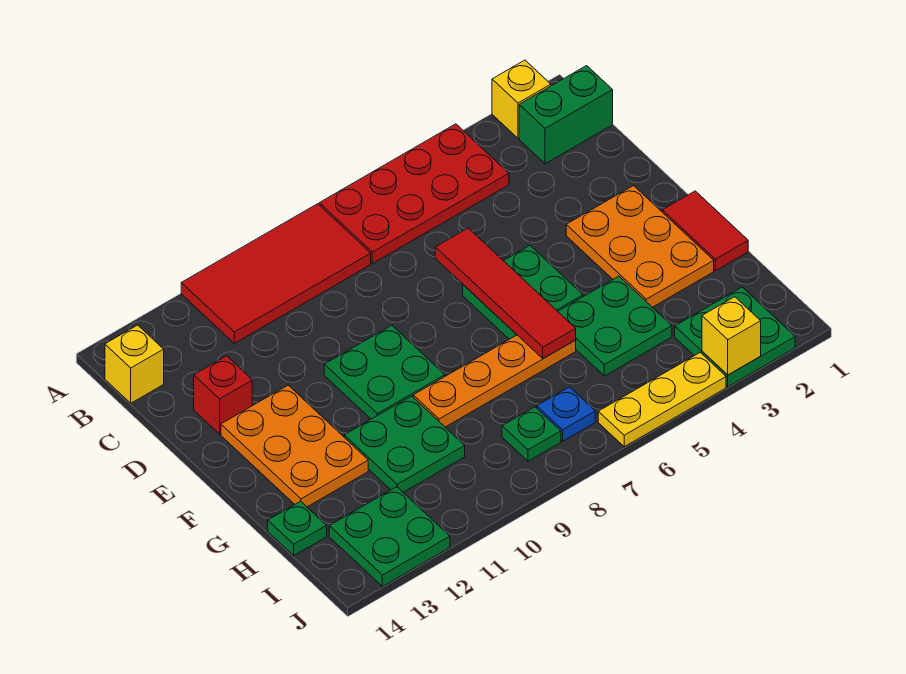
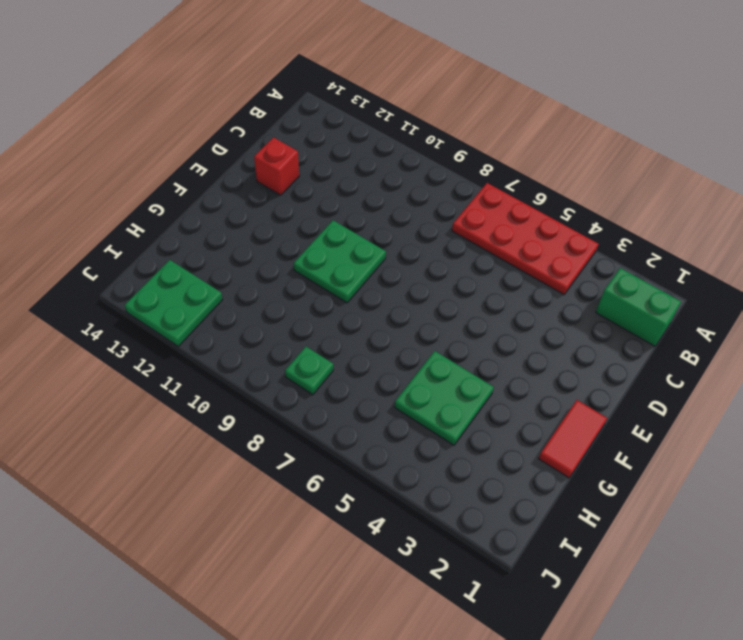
none -> yellow 1x1 brick [492,60,551,138]
none -> red 2x4 tile [181,204,371,343]
none -> yellow 1x1 brick [105,325,164,403]

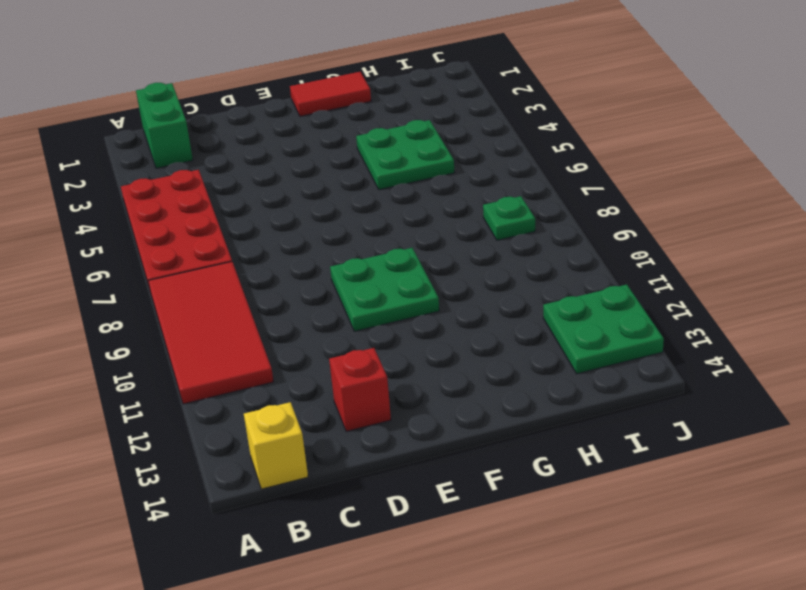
none -> yellow 1x1 brick [492,60,551,138]
none -> orange 2x3 plate [566,186,714,307]
none -> green 2x2 plate [463,246,583,339]

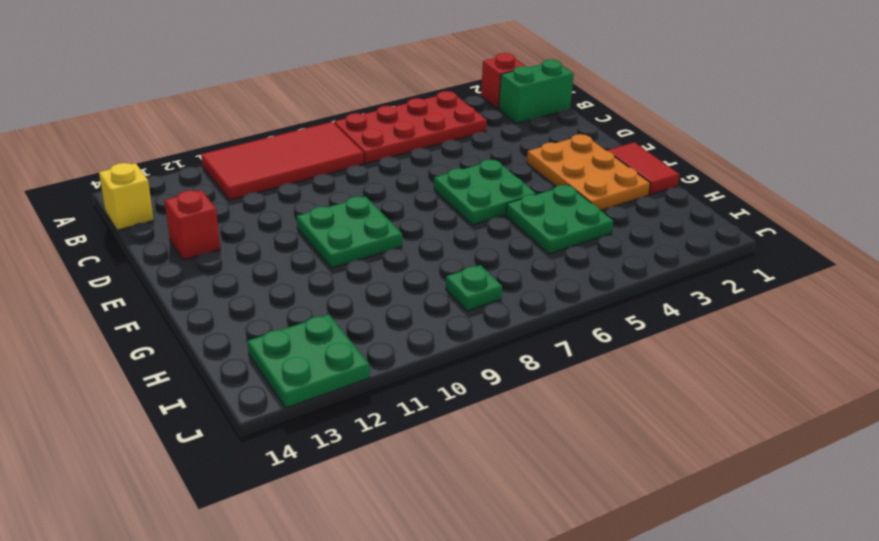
red 1x1 brick [481,53,525,109] -> yellow 1x1 brick [492,60,551,138]
none -> orange 2x3 plate [221,385,368,507]
none -> orange 1x4 plate [413,335,576,427]
none -> green 2x2 plate [344,396,465,492]

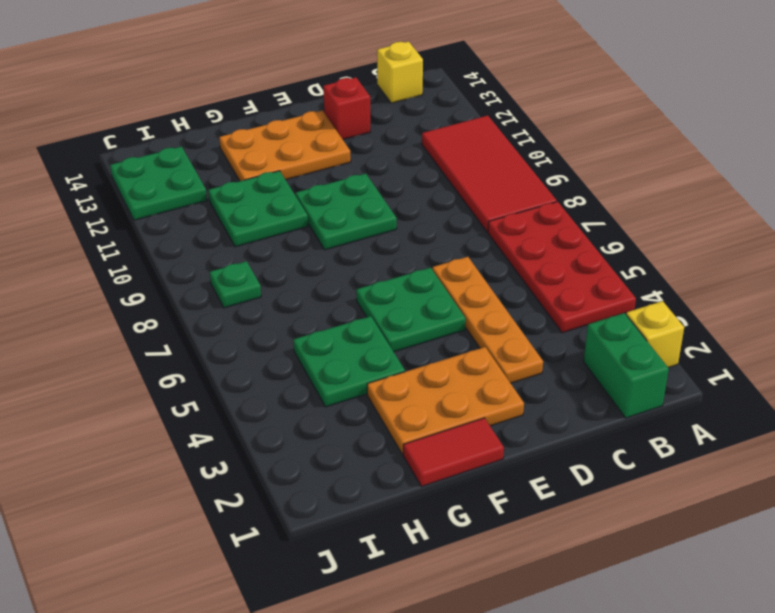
orange 1x4 plate [433,257,543,383] -> orange 1x4 plate moved to [413,335,576,427]
none -> green 1x1 plate [268,501,327,555]
none -> green 2x2 plate [675,287,795,387]
none -> blue 1x1 plate [537,387,595,441]

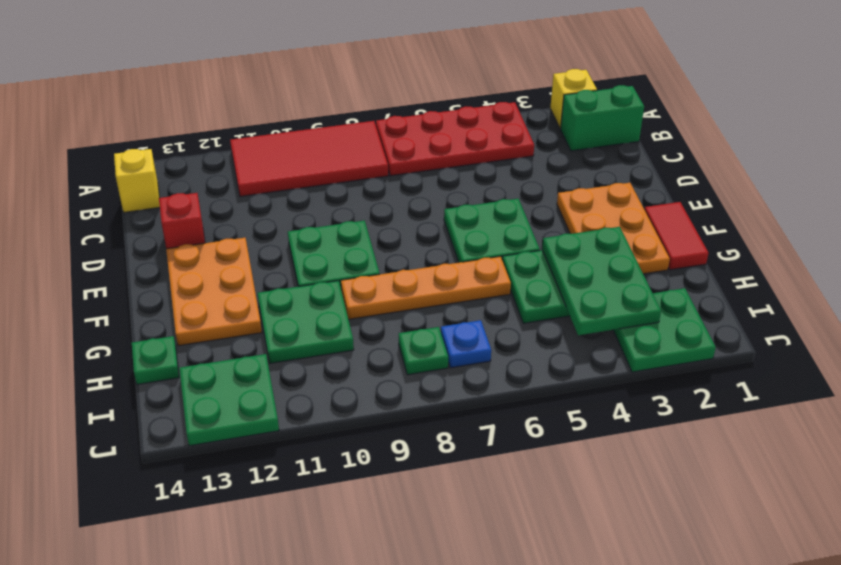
green 2x3 plate [542,227,661,335] -> none
none -> yellow 1x3 plate [598,352,726,447]
none -> red 1x4 tile [435,228,576,359]
none -> yellow 1x1 brick [702,297,761,375]

